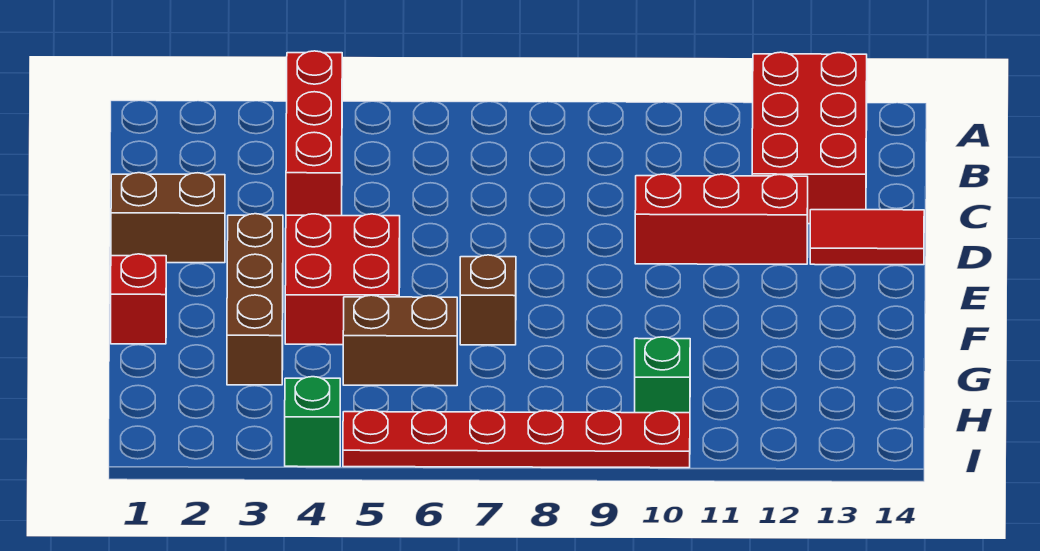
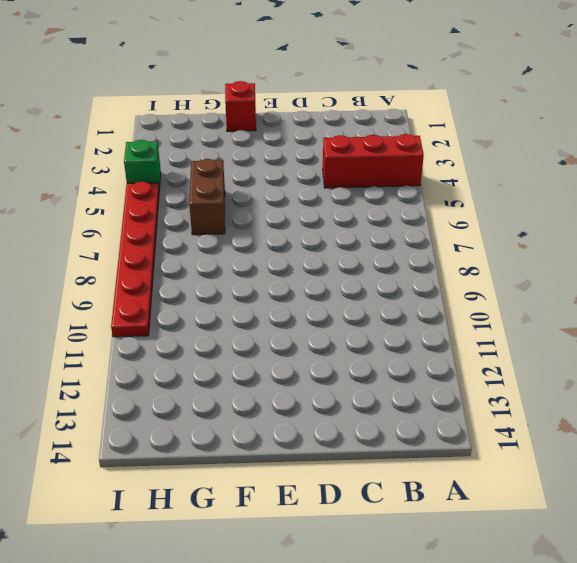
none -> red 2x3 brick [752,52,867,224]
none -> brown 1x2 brick [111,173,225,263]
none -> red 1x3 brick [635,174,808,264]

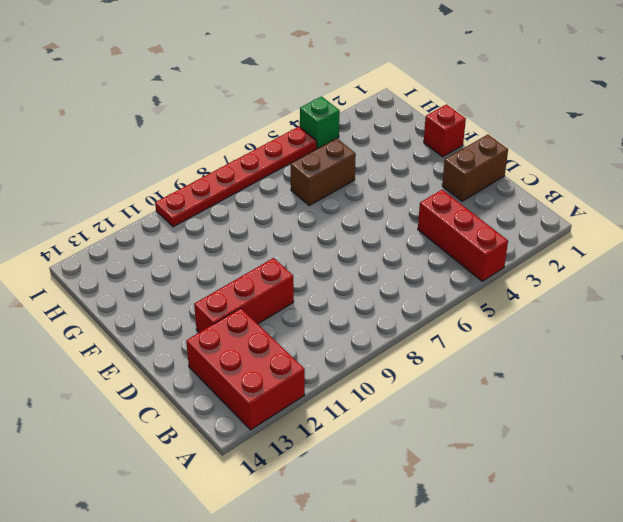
none -> red 1x2 tile [810,210,924,265]
none -> brown 1x3 brick [227,214,283,385]
none -> red 2x2 brick [285,214,400,345]

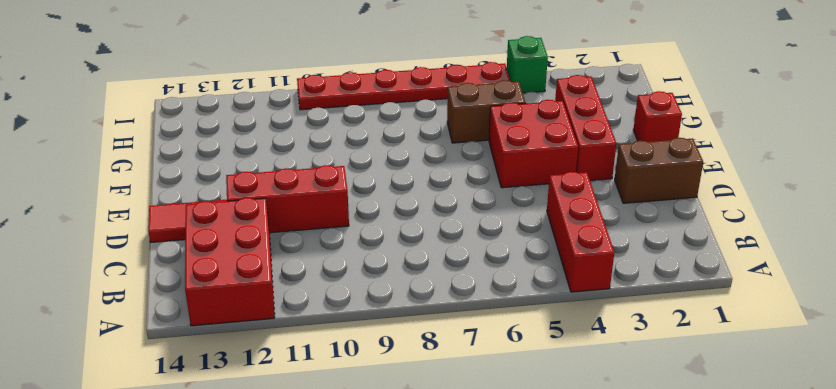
red 1x3 brick [555,75,616,181] -> brown 1x3 brick [227,214,283,385]
none -> brown 1x1 brick [460,255,516,345]
none -> green 1x1 brick [635,337,690,413]

